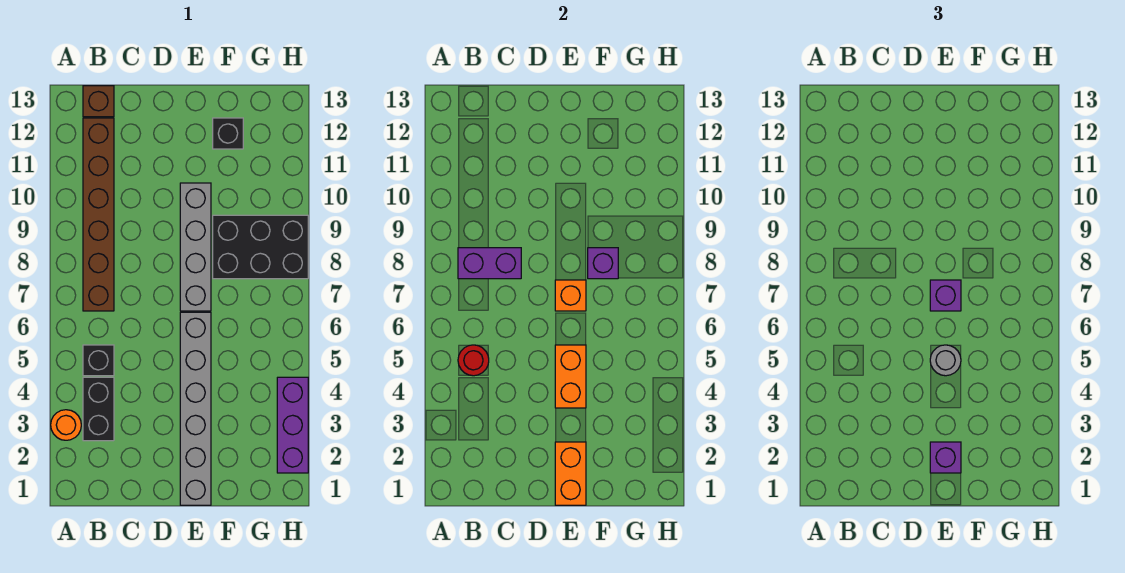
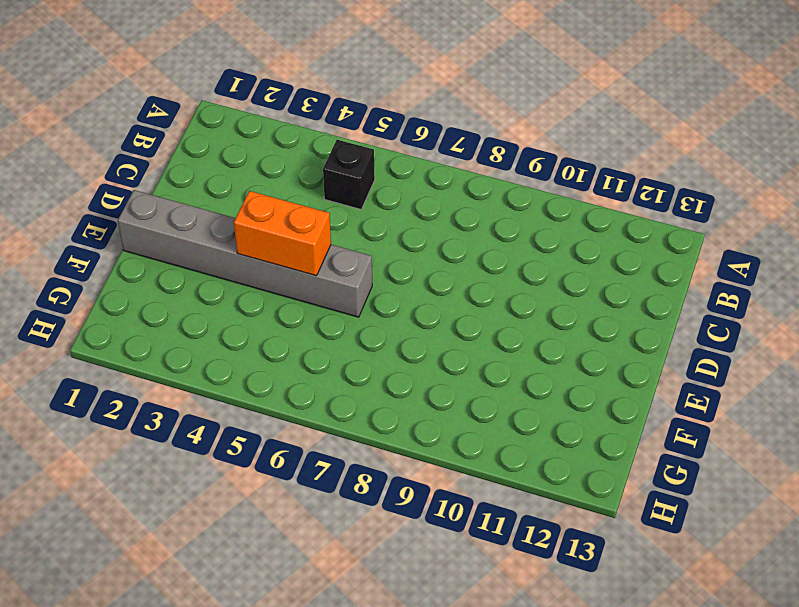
none -> orange 1x1 round brick [51,410,81,440]
none -> black 1x2 brick [83,377,114,441]
none -> brown 1x6 brick [83,118,114,311]

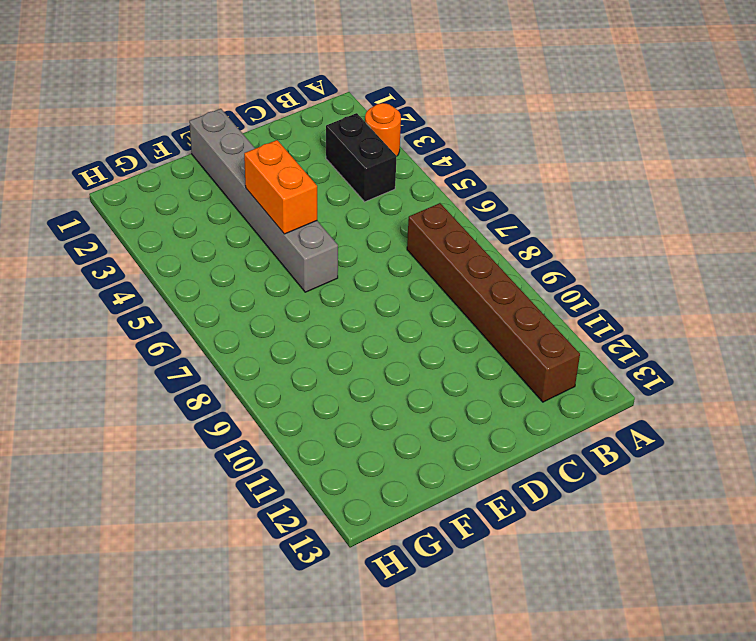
none -> black 1x1 brick [83,345,114,376]
none -> brown 1x1 brick [83,86,114,117]
none -> grey 1x4 brick [180,183,211,311]

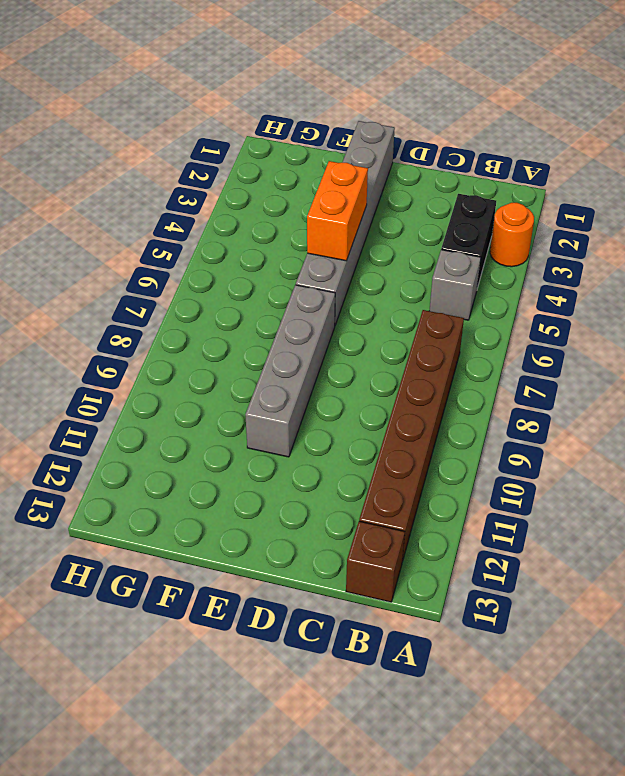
grey 1x1 brick [429,250,481,320] -> black 1x1 brick [83,345,114,376]
none -> black 2x3 brick [213,215,308,279]
none -> black 1x1 brick [213,118,243,149]
none -> purple 1x3 brick [277,377,308,473]

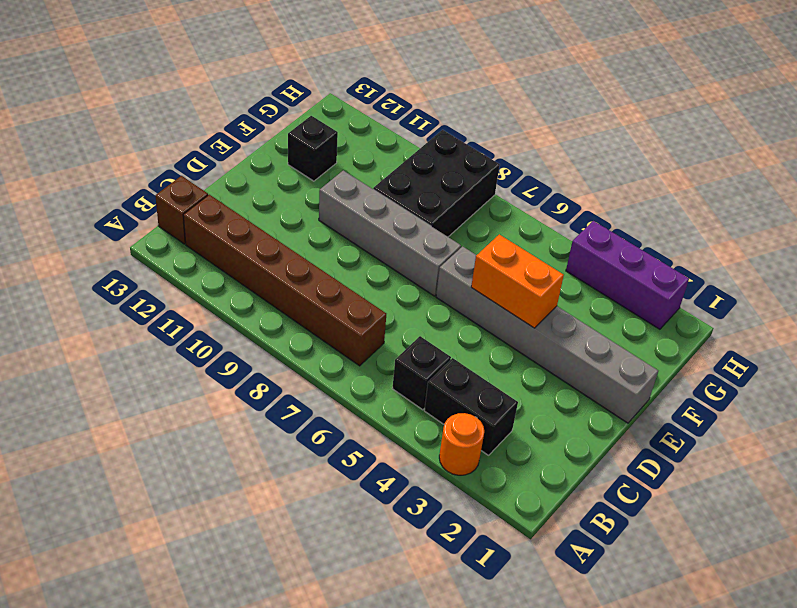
none -> red 1x1 round brick [458,345,489,376]
none -> purple 1x2 brick [458,248,521,279]
none -> orange 1x2 brick [555,442,586,505]

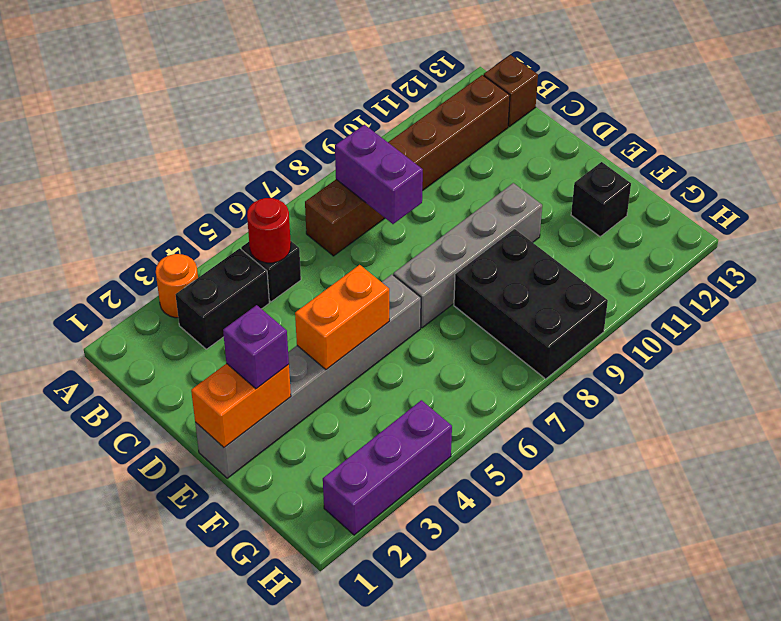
none -> orange 1x1 brick [555,280,586,311]
none -> purple 1x1 brick [588,248,618,279]
none -> grey 1x1 round brick [930,345,961,376]

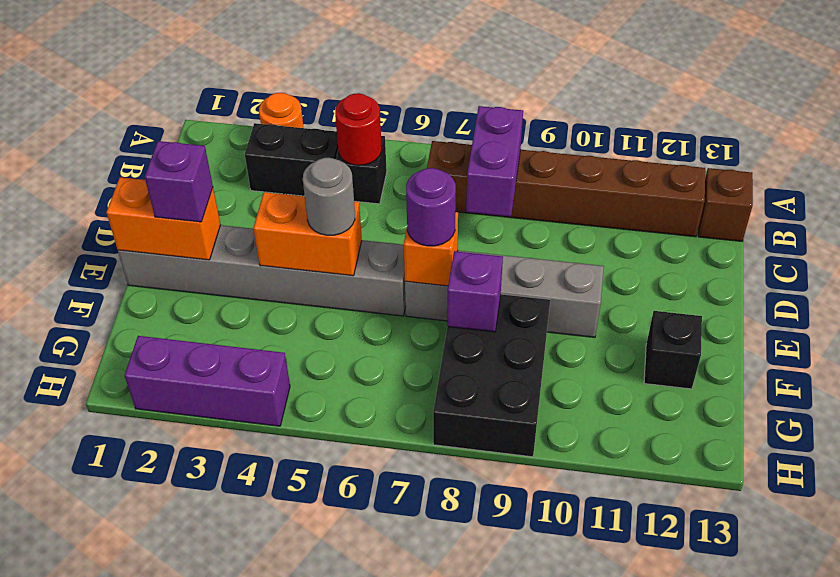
purple 1x1 round brick [406,168,456,246] -> purple 1x1 brick [930,280,961,311]

